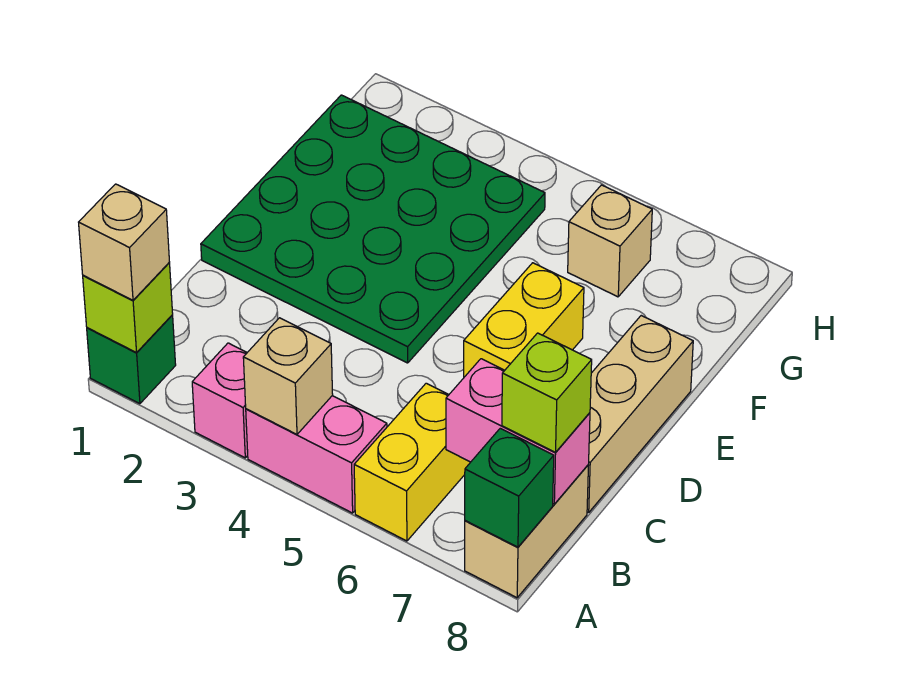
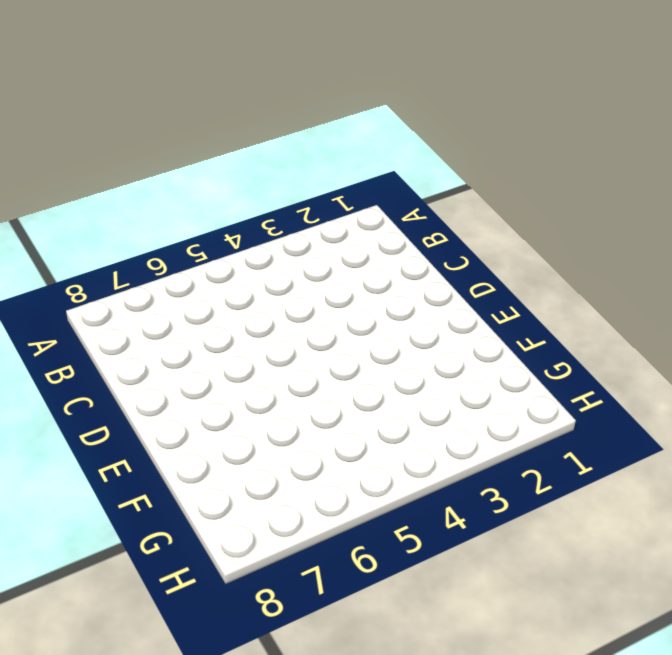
none -> green 1x1 brick [87,315,176,404]
none -> pink 1x1 brick [192,343,248,458]
none -> pink 1x2 brick [246,396,387,513]

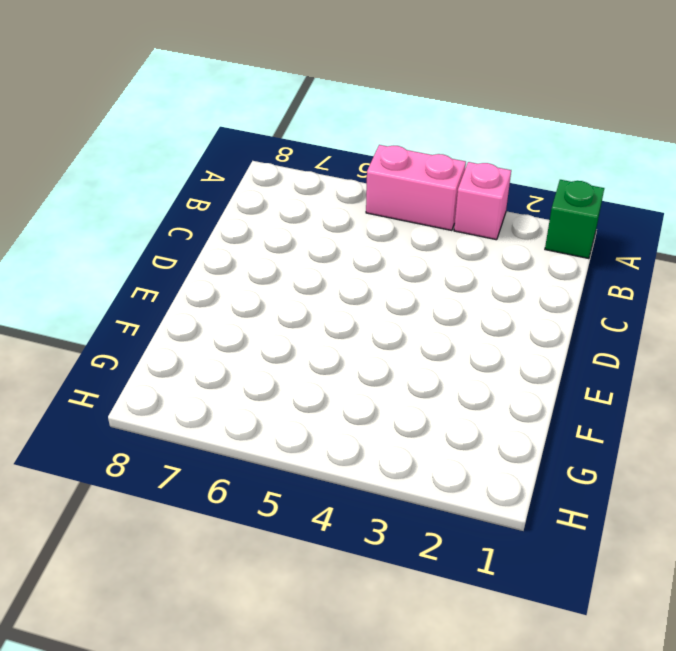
none -> yellow 1x2 brick [354,383,470,541]
none -> tan 1x2 brick [465,465,588,598]
none -> tan 1x3 brick [587,316,693,513]

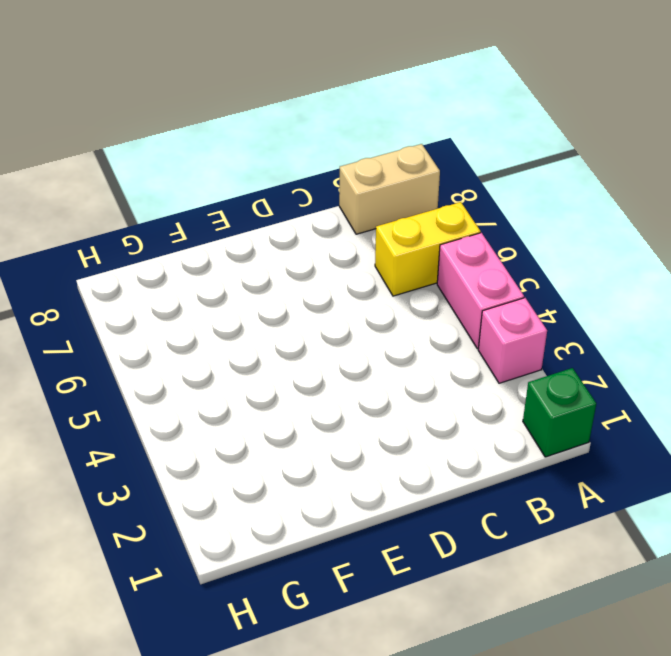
none -> tan 1x3 brick [587,316,693,513]
none -> green 4x4 plate [201,95,545,363]
none -> yellow 1x2 brick [464,263,584,377]

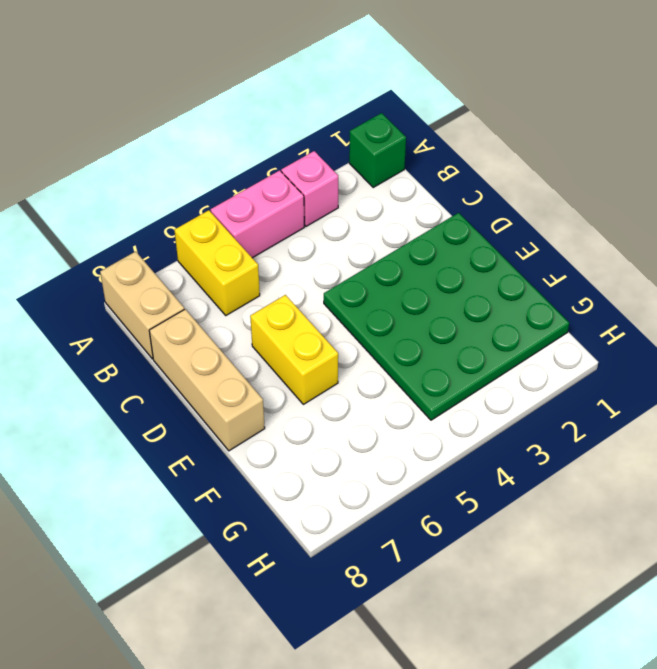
none -> tan 1x1 brick [568,185,652,297]
none -> lime 1x1 brick [83,263,173,353]
none -> tan 1x1 brick [243,318,333,434]

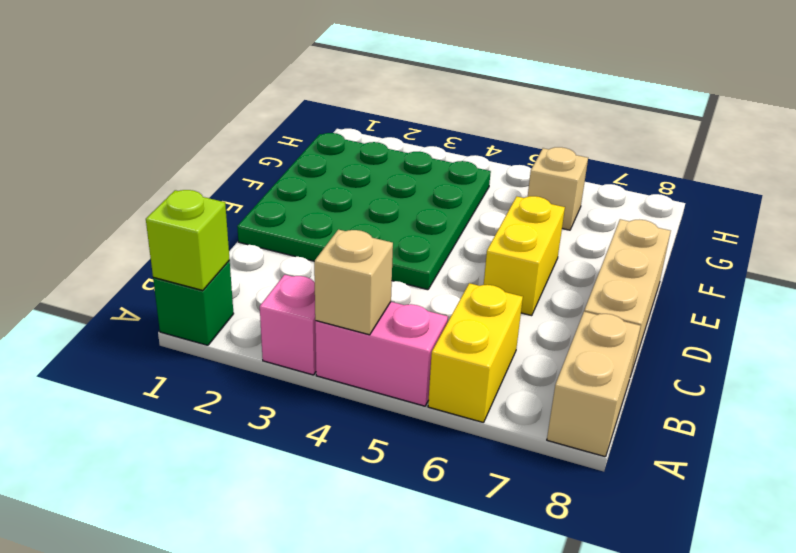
none -> green 1x1 brick [465,428,554,547]
none -> pink 1x2 brick [446,359,590,504]
none -> tan 1x1 brick [79,184,169,300]

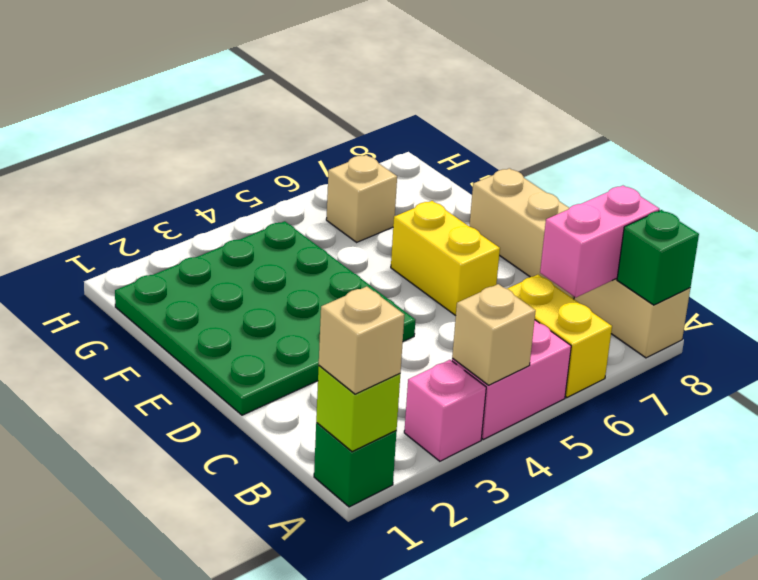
none -> lime 1x1 brick [502,333,592,452]

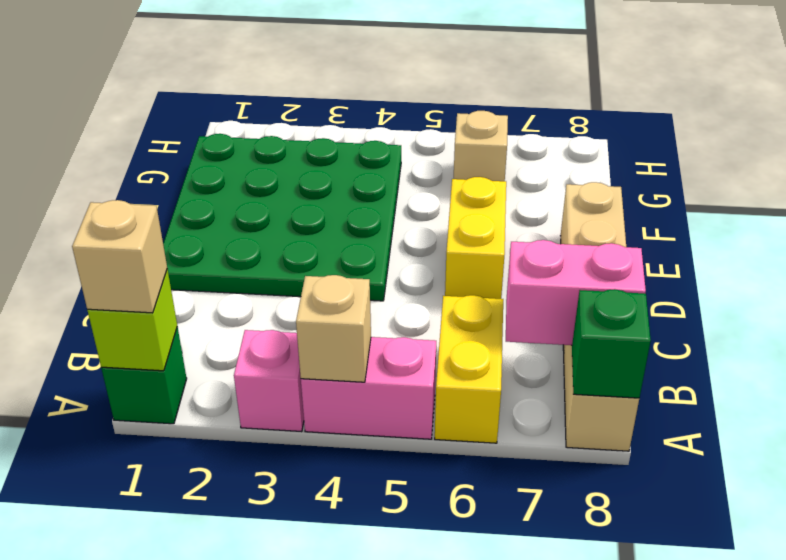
none -> lime 1x1 brick [502,333,592,452]

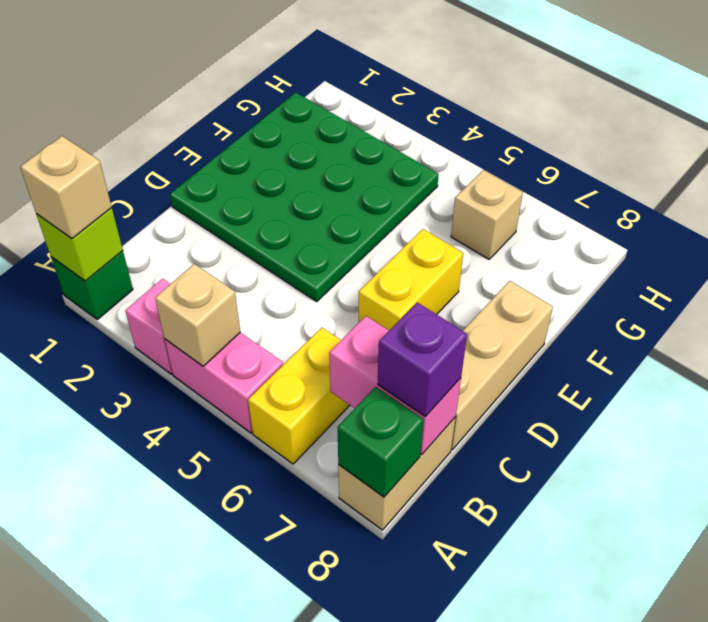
purple 1x1 brick [378,302,467,417] -> lime 1x1 brick [502,333,592,452]

